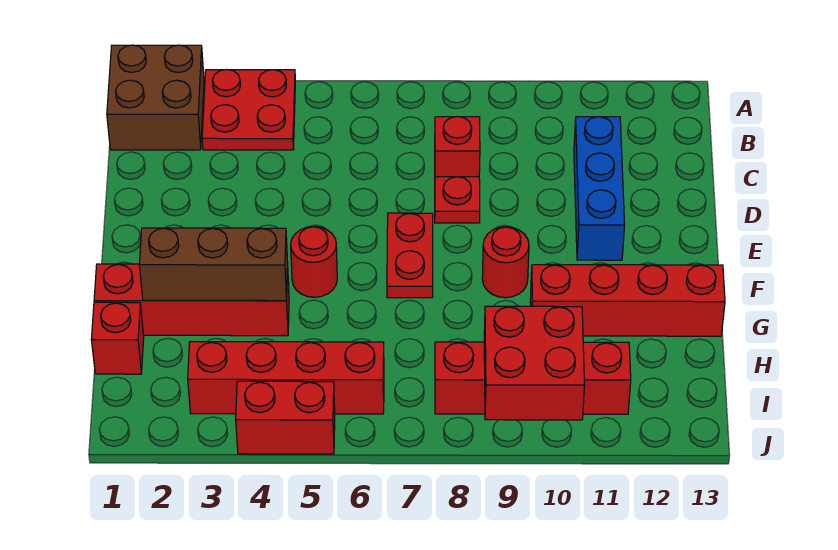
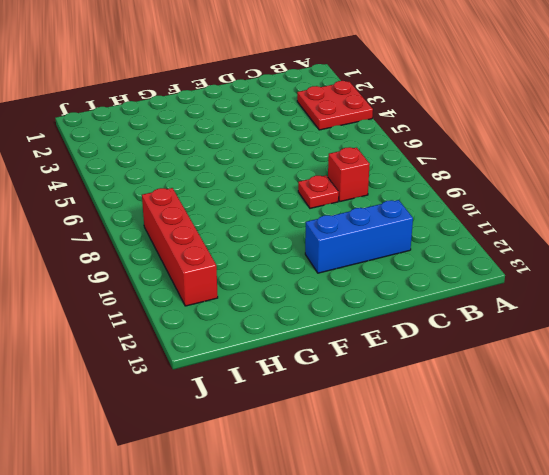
none -> brown 2x2 brick [107,45,204,150]
none -> red 1x2 plate [387,213,433,298]
none -> red 1x1 round brick [291,227,337,297]

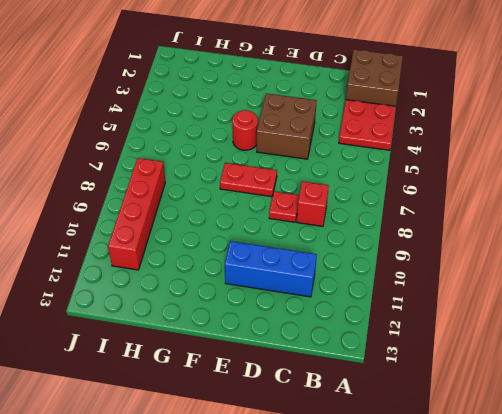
brown 2x2 brick [257,94,317,159] -> none
none -> red 1x1 round brick [482,227,529,298]
none -> red 1x4 brick [94,264,289,336]
none -> red 1x4 brick [530,265,725,336]

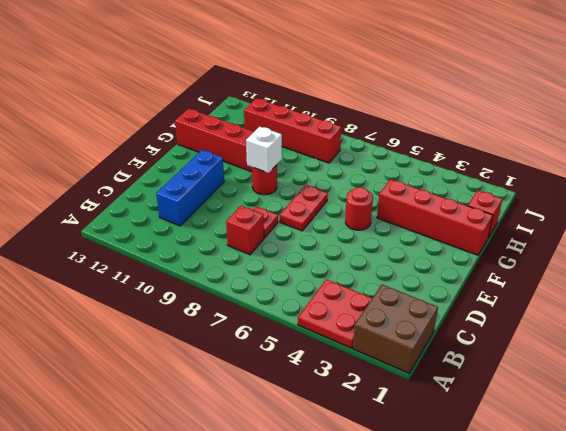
white 1x1 brick [246,126,282,173] -> none
none -> red 1x4 brick [188,342,384,414]
none -> red 1x2 brick [236,381,335,454]
none -> brown 1x3 brick [139,228,288,301]

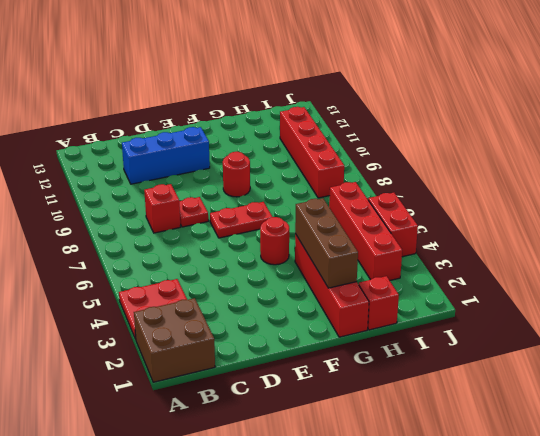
none -> red 1x4 brick [530,265,725,336]
none -> red 2x2 brick [484,306,585,420]

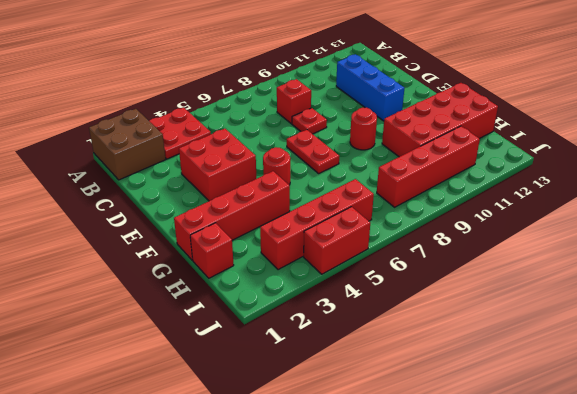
red 2x2 brick [179,129,256,201] -> red 2x2 brick moved to [484,306,585,420]
red 2x4 brick [382,83,498,157] -> red 1x4 brick [530,265,725,336]
none -> brown 1x3 brick [139,228,288,301]

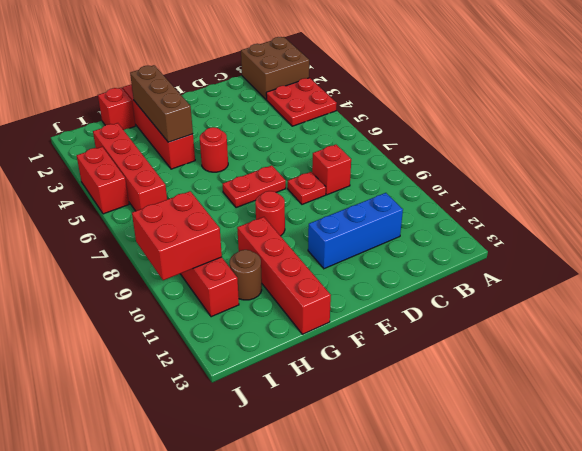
brown 1x1 round brick [230,250,262,300] -> none

